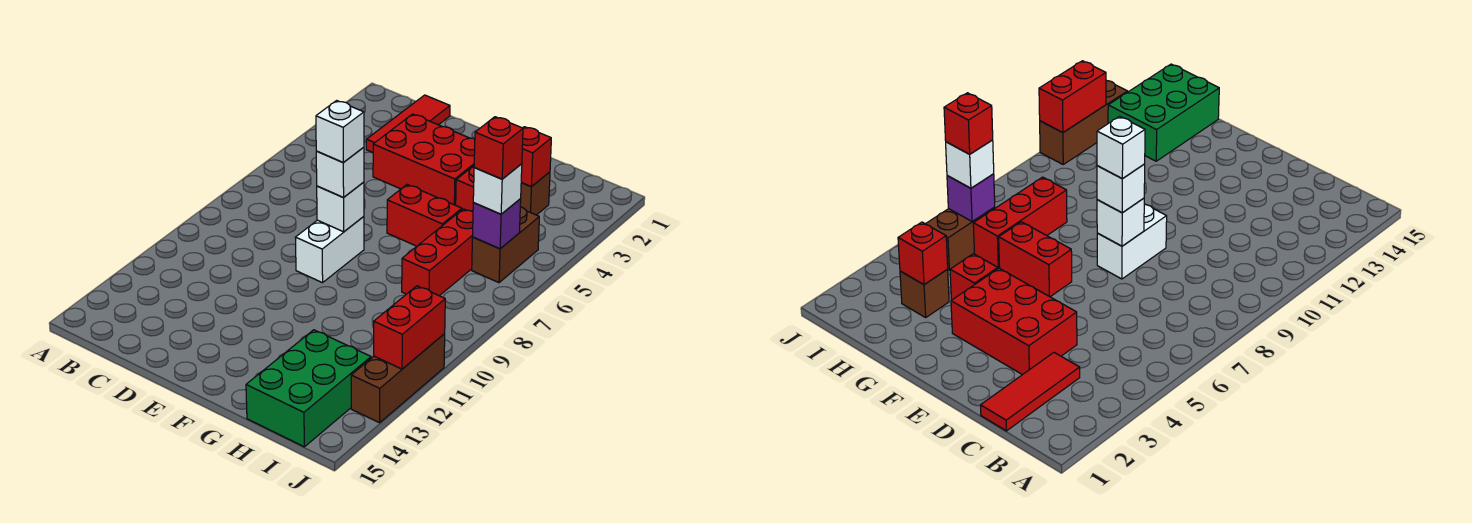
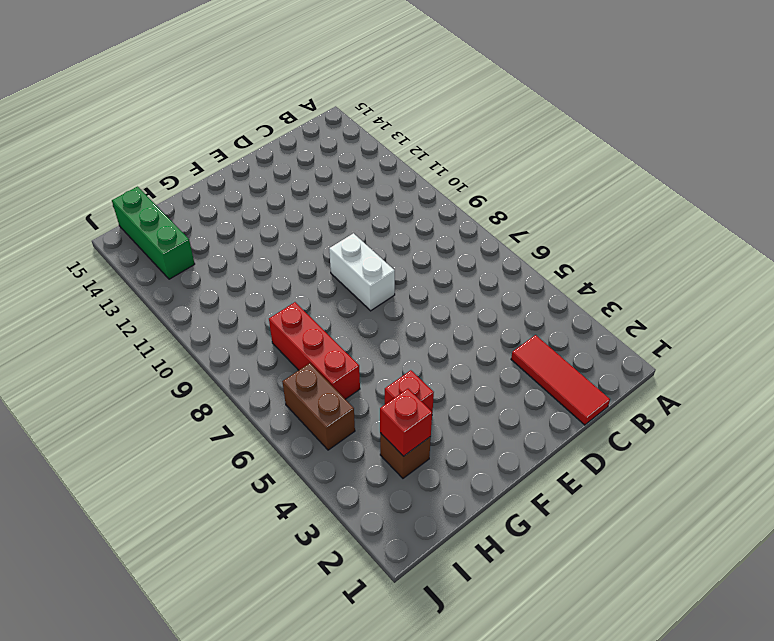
green 1x3 brick [112,187,195,279] -> green 2x3 brick [246,330,371,447]
none -> red 2x3 brick [373,114,475,205]
none -> red 1x2 brick [387,185,462,246]
none -> brown 1x3 brick [351,334,445,423]

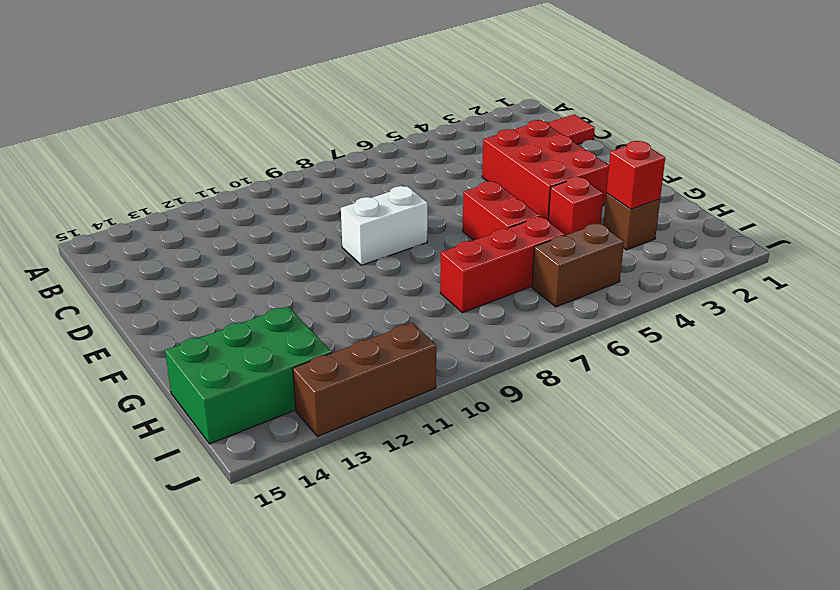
none -> white 1x1 brick [317,182,364,232]
none -> purple 1x1 brick [473,199,521,249]
none -> red 1x2 brick [374,286,445,369]

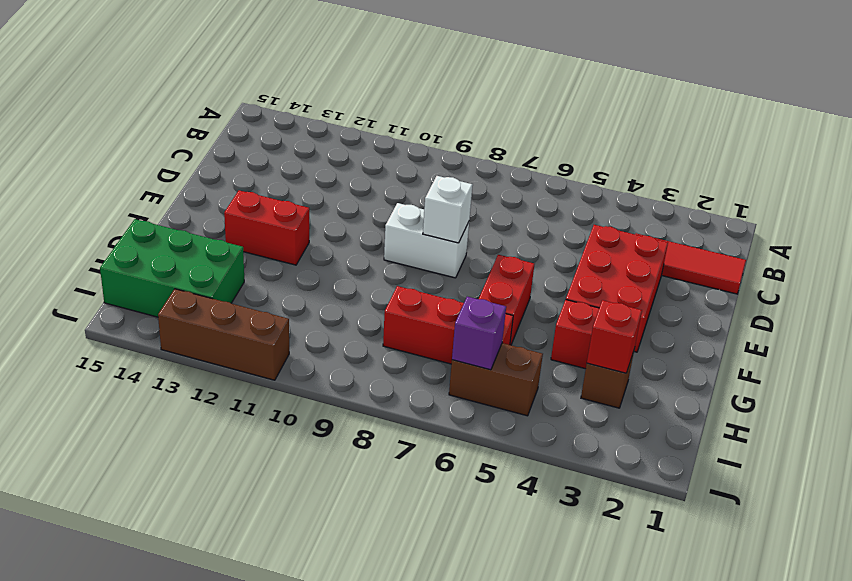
red 1x2 brick [224,190,309,265] -> red 1x2 brick moved to [374,286,445,369]
none -> white 1x1 brick [316,147,364,198]
none -> white 1x1 brick [473,164,522,214]
none -> white 1x1 brick [316,101,364,162]

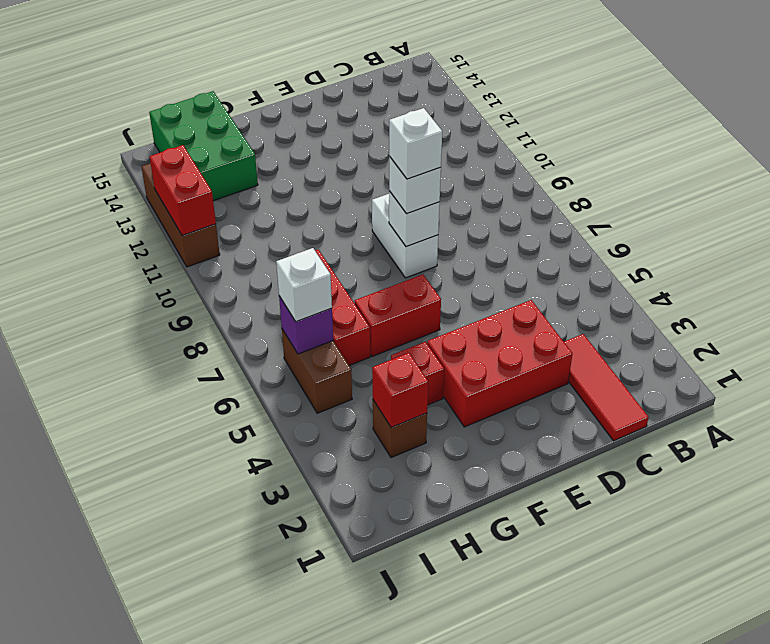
none -> red 1x1 brick [474,117,523,179]

